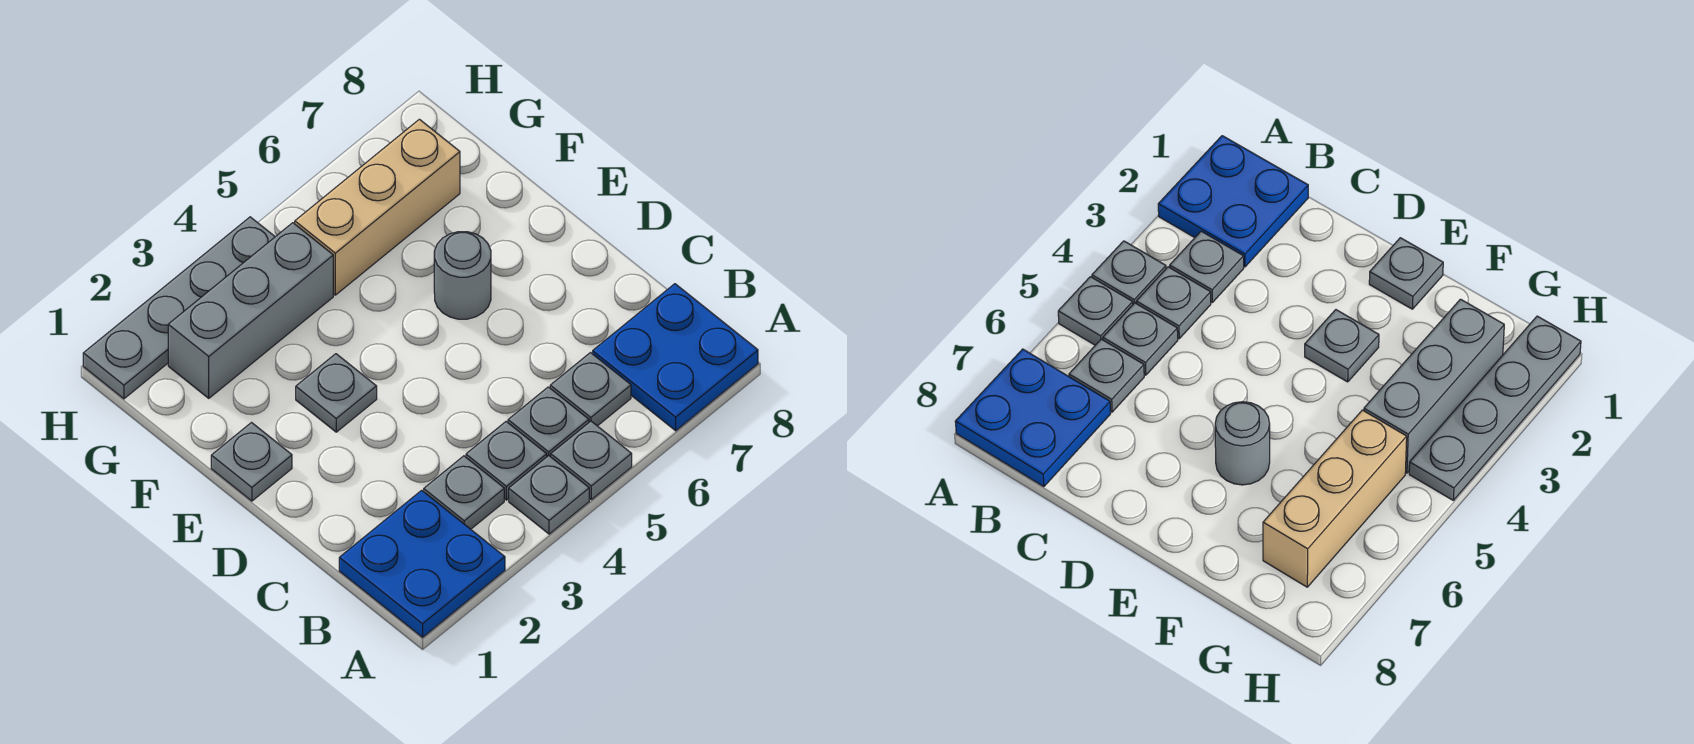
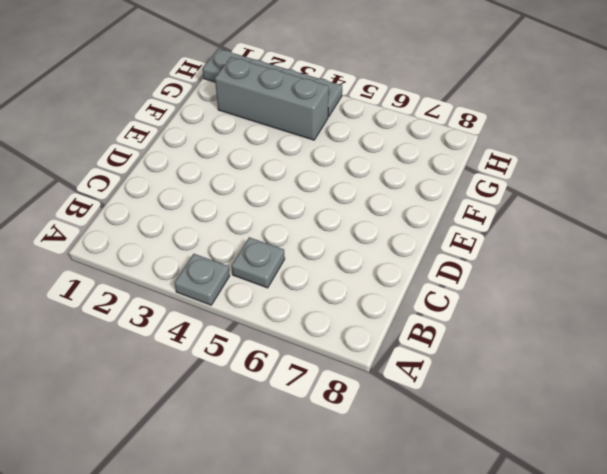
none -> blue 2x2 plate [339,490,505,637]
none -> grey 1x1 plate [551,421,632,499]
none -> blue 2x2 plate [593,284,758,431]

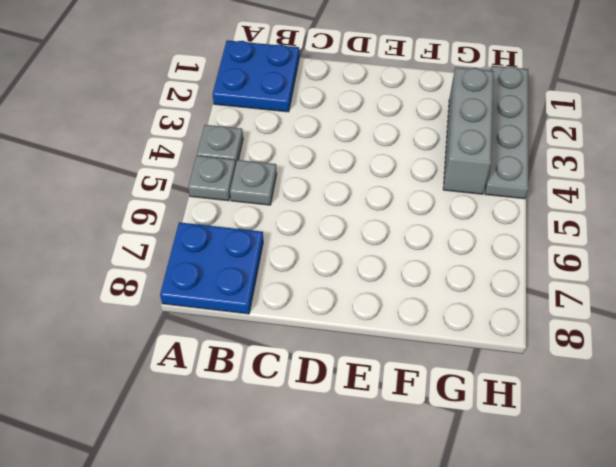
none -> grey 1x1 plate [424,456,504,529]
none -> grey 1x1 plate [466,422,547,500]
none -> grey 1x1 plate [550,353,631,426]

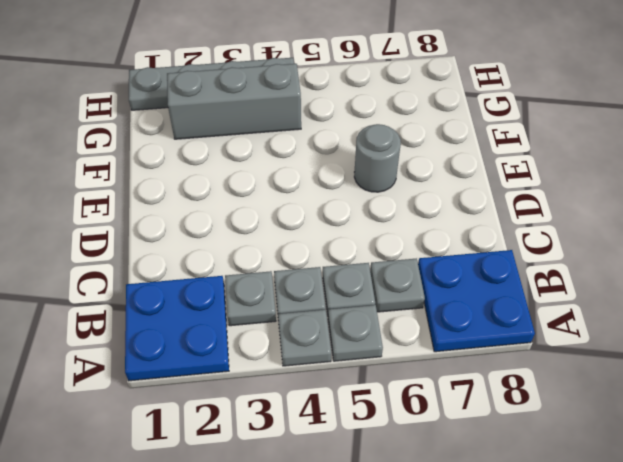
none -> grey 1x1 plate [211,423,292,501]
none -> grey 1x1 plate [296,354,377,432]
none -> tan 1x3 brick [295,119,460,295]

